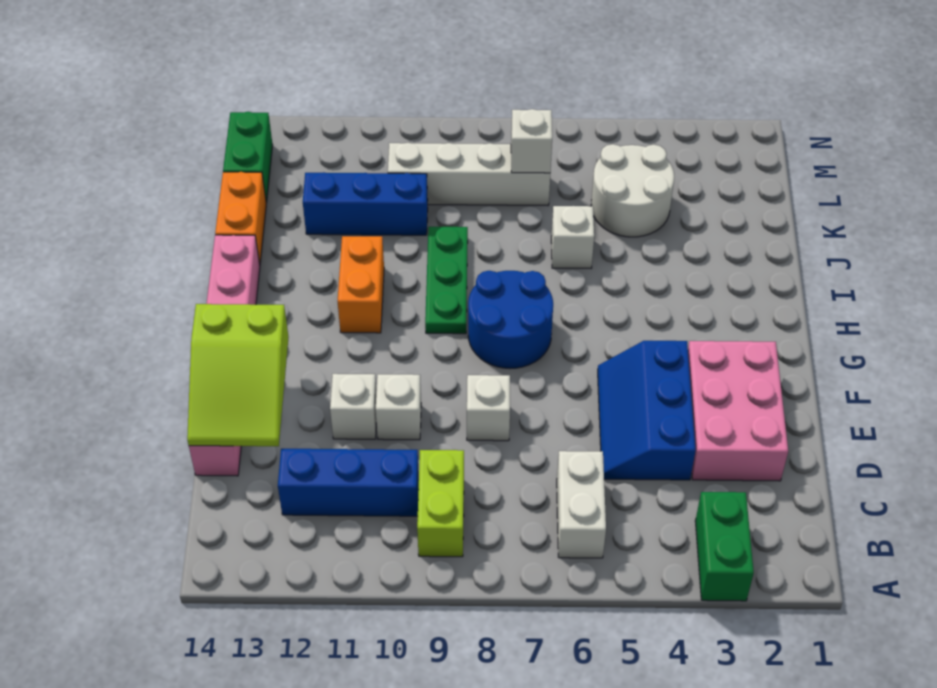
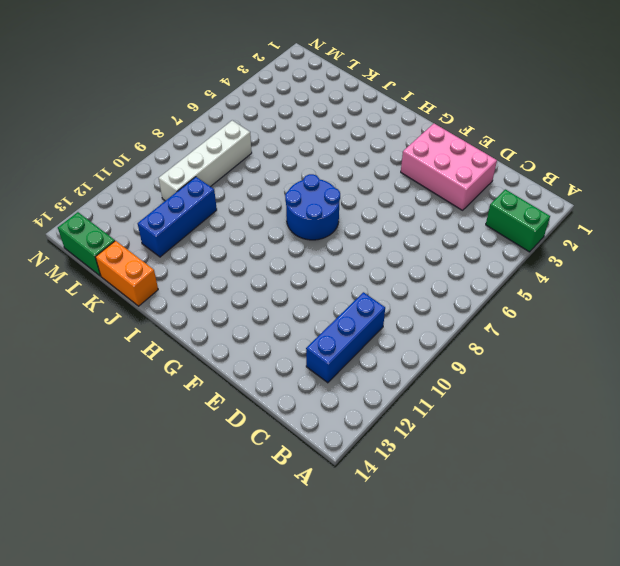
none -> white 1x2 brick [557,451,606,558]
none -> lime 1x2 brick [417,450,464,557]
none -> blue 2x3 slope [598,341,696,480]

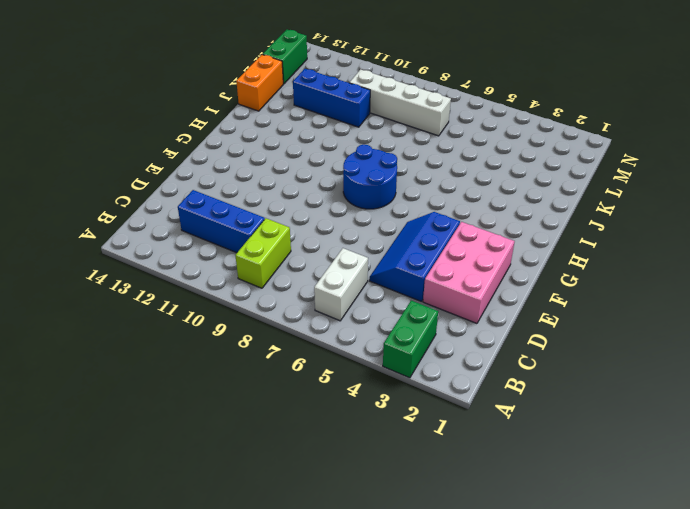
none -> pink 1x6 brick [189,235,260,476]
none -> white 1x1 brick [467,375,510,441]
none -> white 1x1 brick [376,374,421,440]

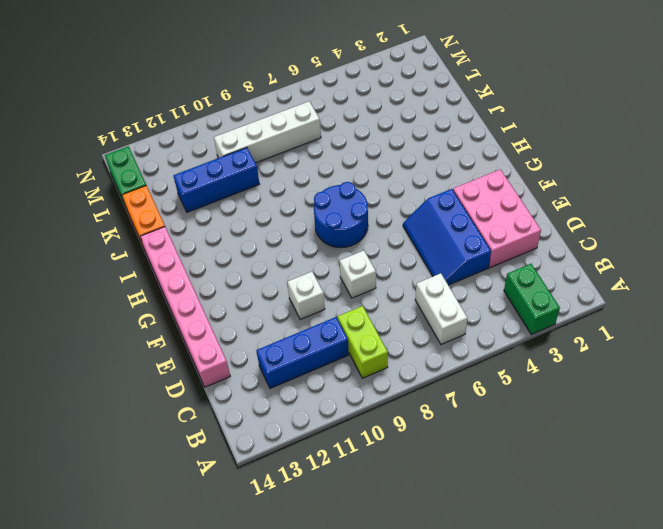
none -> white 1x1 brick [330,374,376,439]
none -> green 1x3 plate [425,227,468,334]
none -> orange 1x2 brick [338,236,384,333]

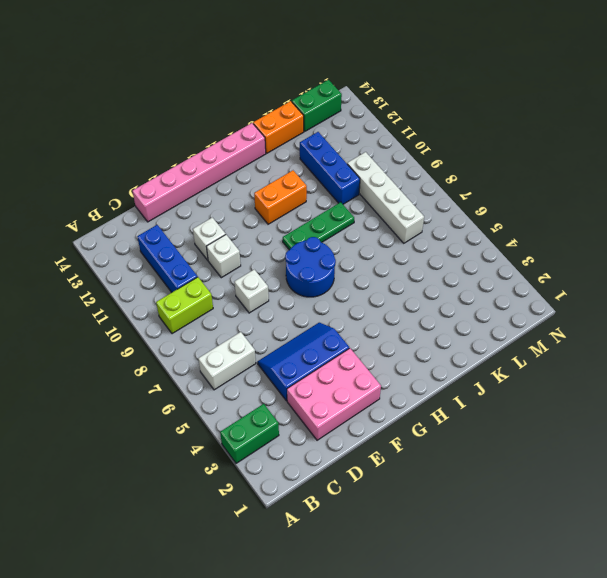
none -> white 1x1 brick [551,206,594,268]
none -> white 2x2 round brick [591,144,674,237]
none -> lime 2x3 slope [187,304,289,446]

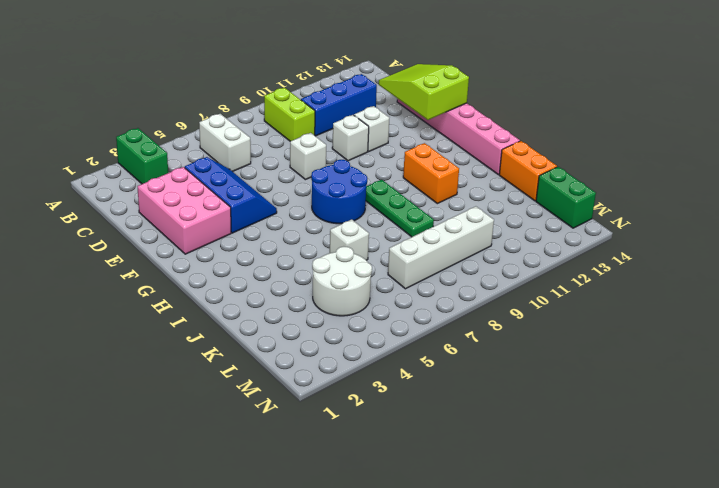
none -> blue 1x3 brick [303,172,428,235]
none -> white 1x1 brick [511,109,552,173]

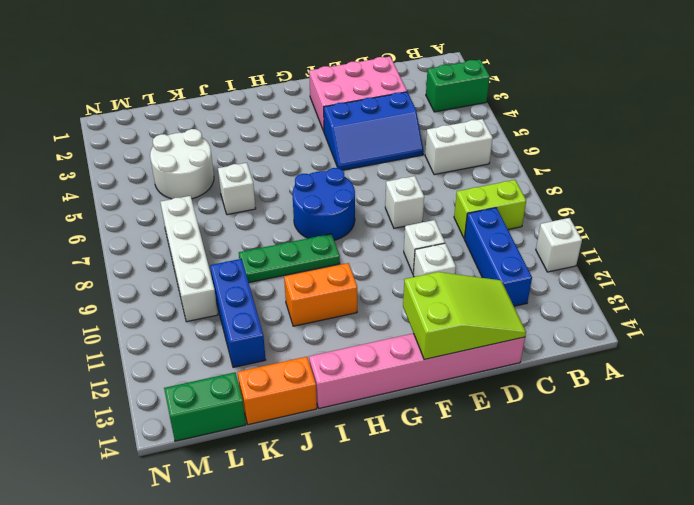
white 1x1 brick [536,218,582,272] -> white 1x1 brick moved to [511,109,552,173]

